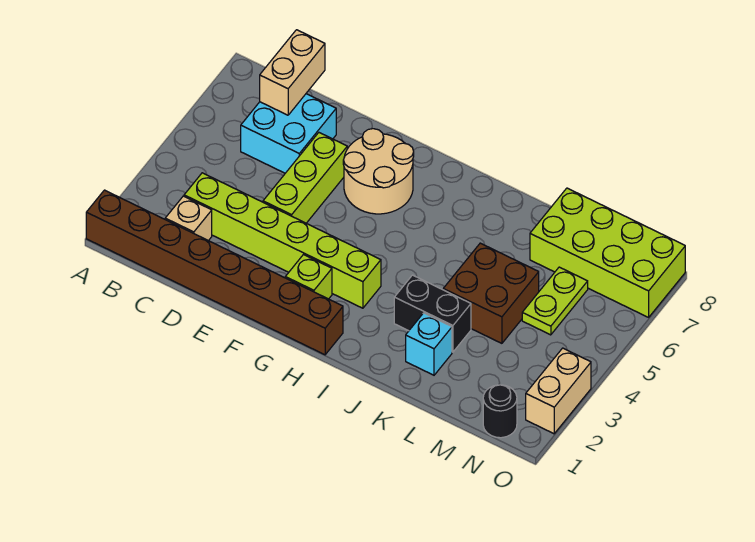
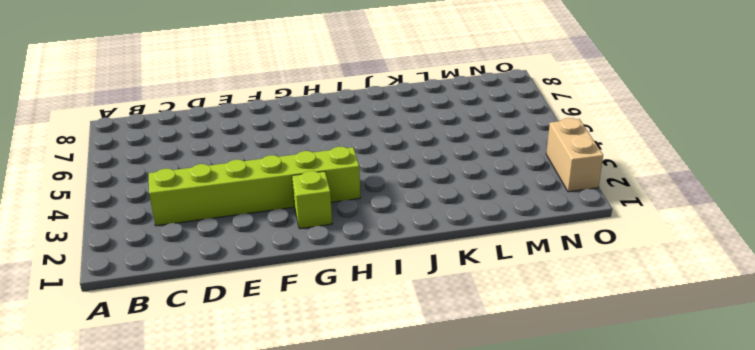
none -> brown 1x8 brick [86,190,343,355]
none -> tan 1x1 brick [165,196,212,241]
none -> cyan 2x2 brick [241,94,336,173]

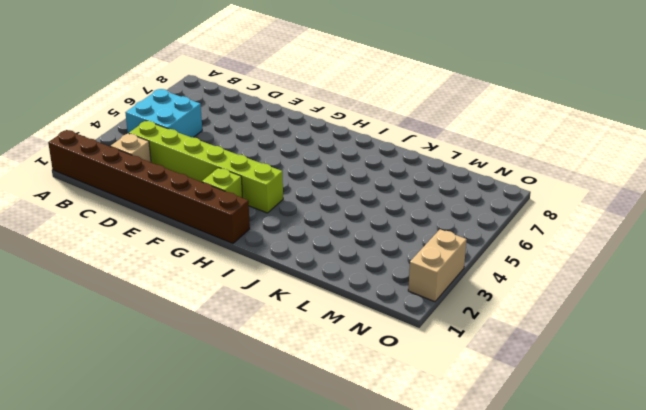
cyan 2x2 brick [125,89,202,138] -> cyan 2x2 brick moved to [241,94,336,173]
none -> lime 1x3 brick [263,133,347,223]
none -> tan 2x2 round brick [343,129,414,214]
none -> black 1x2 brick [394,275,471,352]

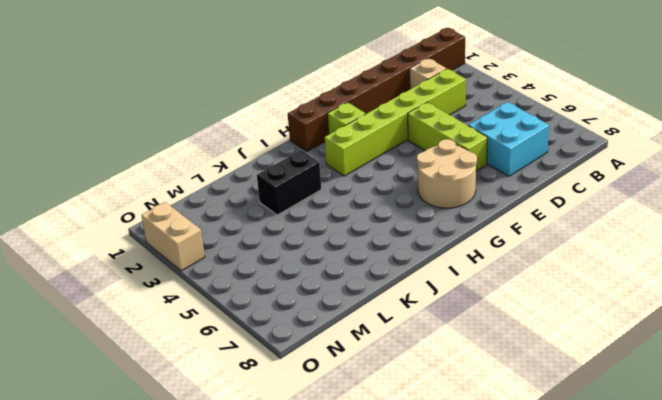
none -> cyan 1x1 brick [406,313,452,375]
none -> brown 2x2 brick [443,243,539,343]
none -> lime 2x4 brick [530,188,685,317]

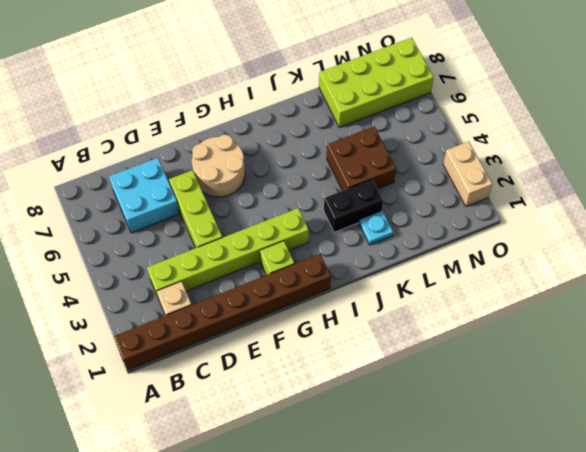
cyan 1x1 plate [359,211,393,245] -> cyan 1x1 brick [406,313,452,375]
none -> lime 1x2 plate [522,267,588,335]
none -> black 1x1 round brick [483,385,517,438]
none -> tan 1x2 brick [260,30,325,115]

